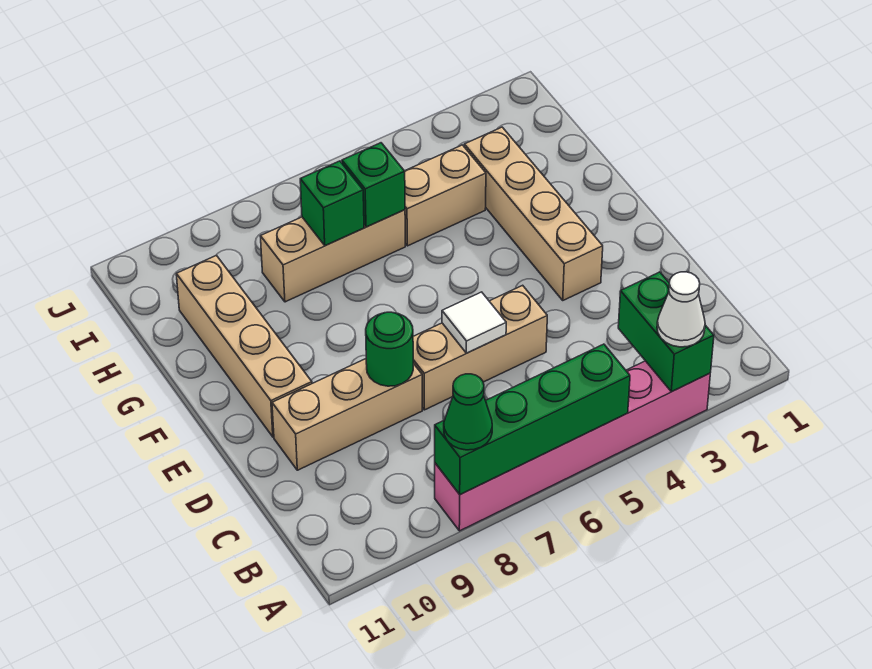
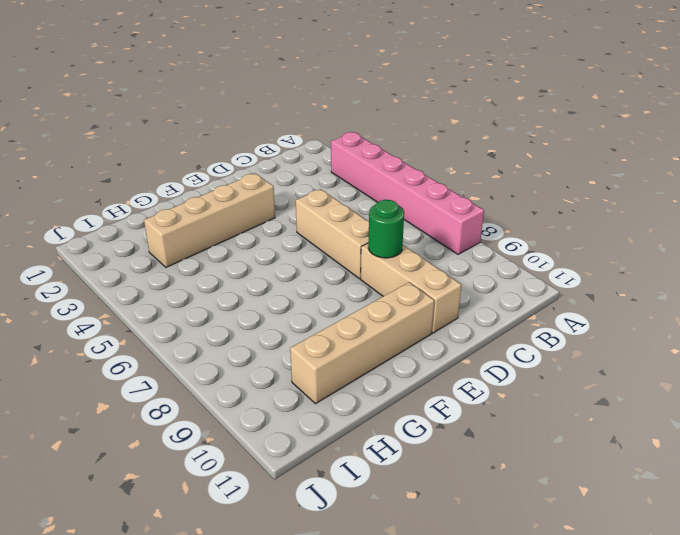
none -> tan 1x2 brick [405,145,486,246]
none -> tan 1x3 brick [260,210,405,302]
none -> green 1x2 brick [618,272,714,392]

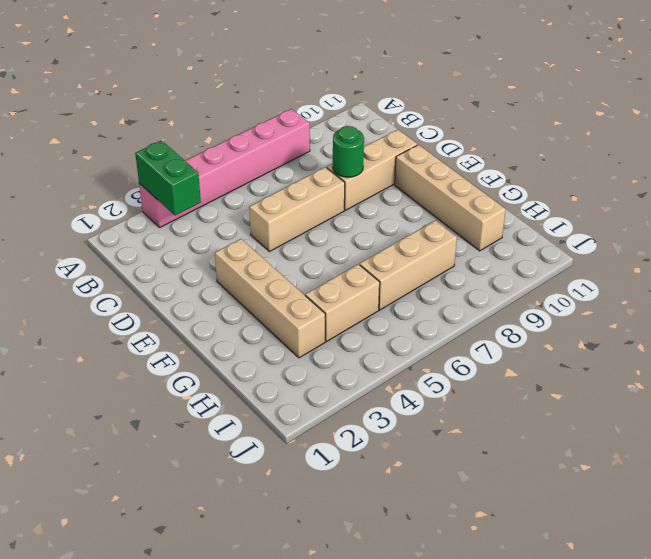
none -> green 1x4 brick [435,344,630,494]
none -> white 1x1 tile [442,292,506,353]
none -> green 1x1 brick [342,143,405,227]

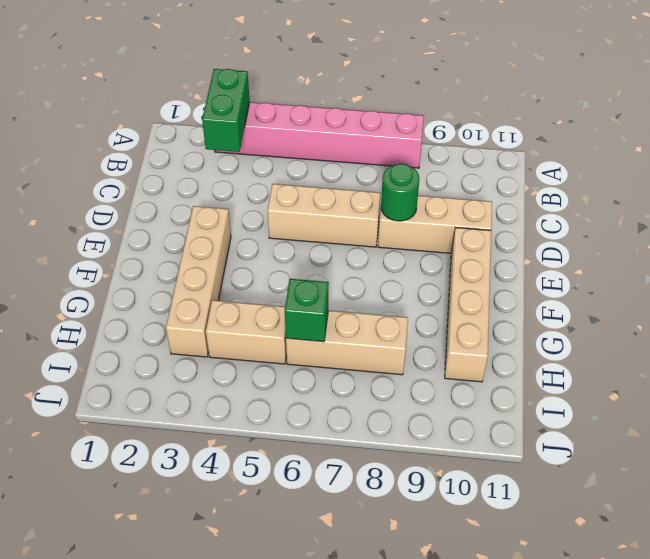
none -> green 1x4 brick [435,344,630,494]
none -> white 1x1 tile [442,292,506,353]
none -> green 1x1 brick [300,161,364,245]

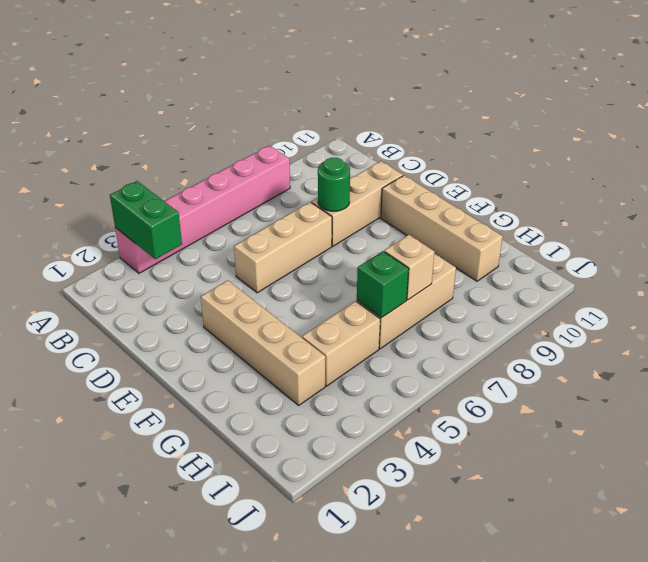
tan 1x1 brick [384,235,434,300] -> green 1x1 brick [300,161,364,245]
none -> green 1x4 brick [435,344,630,494]
none -> white 1x1 tile [442,292,506,353]
none -> white 1x1 cone [657,272,705,347]

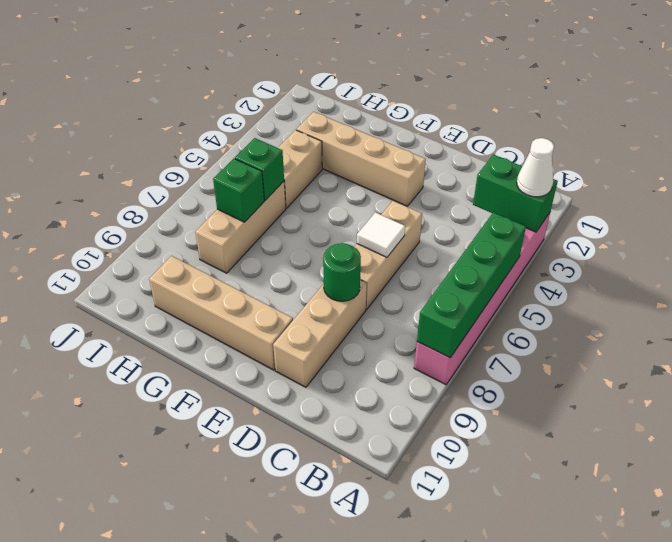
none -> green 1x1 cone [444,374,492,450]

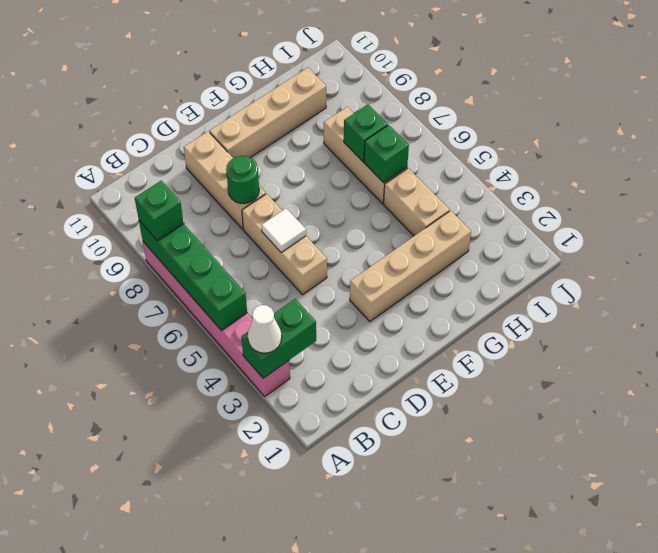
green 1x1 brick [135,181,184,241] -> green 1x1 cone [444,374,492,450]

